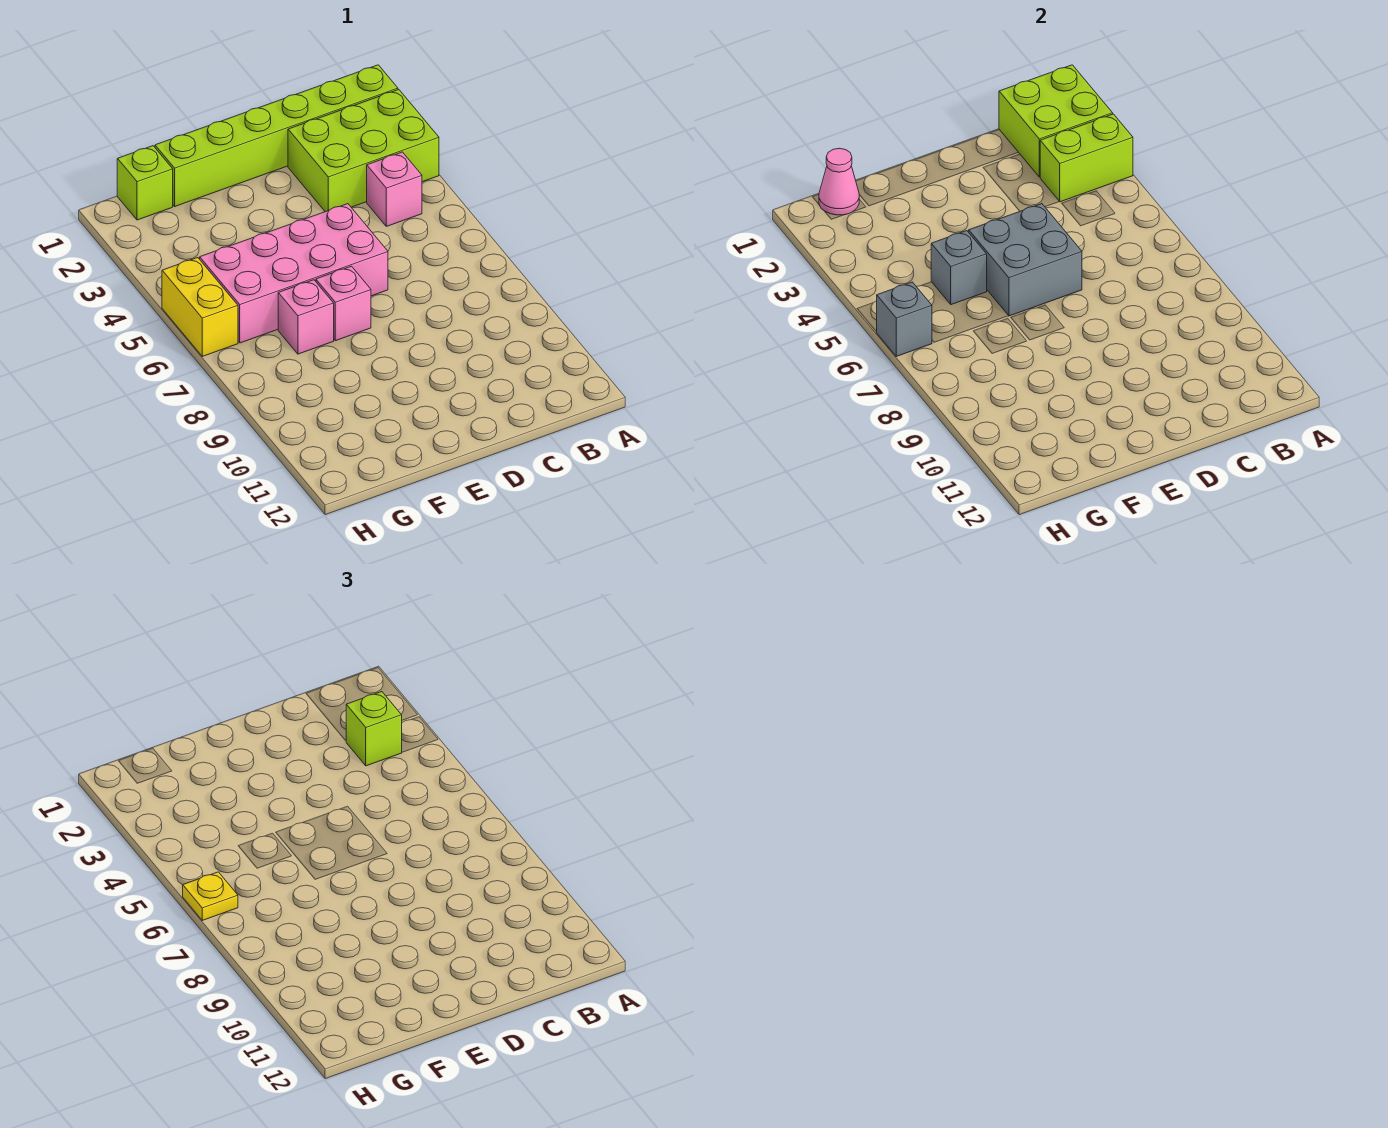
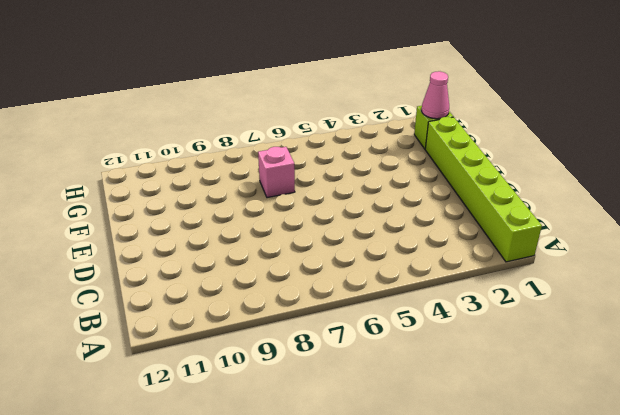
none -> lime 2x3 brick [288,90,439,212]
none -> pink 1x1 brick [367,152,422,226]
none -> pink 2x4 brick [200,204,388,343]

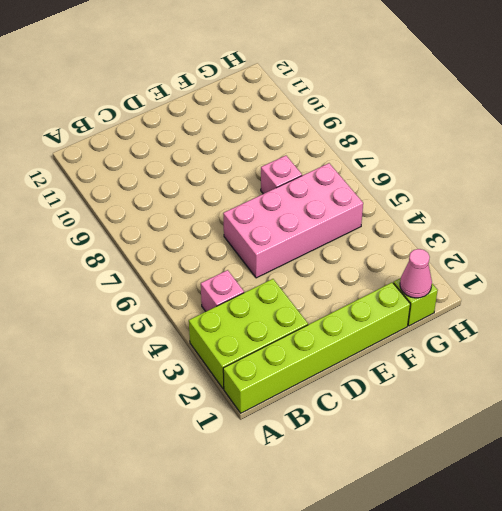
none -> pink 1x1 brick [316,266,371,341]
none -> yellow 1x2 brick [162,258,238,356]
none -> lime 2x2 brick [999,65,1113,177]

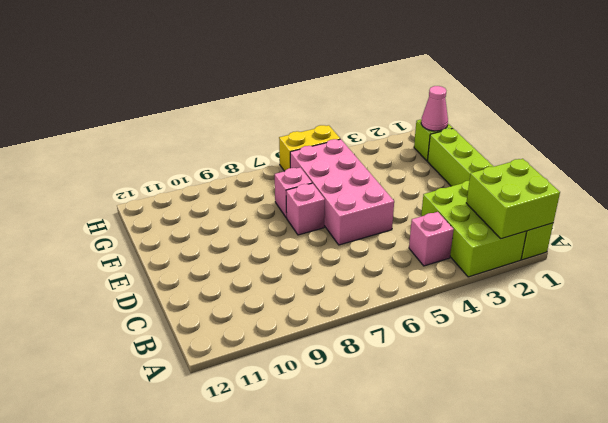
none -> lime 1x2 brick [1040,114,1133,202]
none -> grey 2x2 brick [969,204,1082,316]
none -> grey 1x1 brick [931,231,987,305]

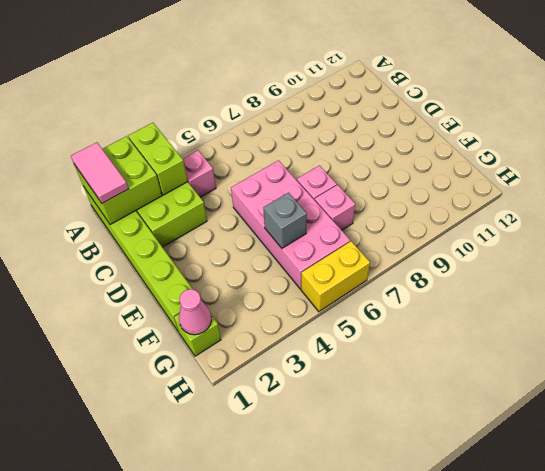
pink 1x2 tile [71,142,128,203] -> none
none -> grey 2x2 brick [969,204,1082,316]
none -> grey 1x1 brick [877,282,932,356]
none -> lime 1x1 brick [346,692,402,766]

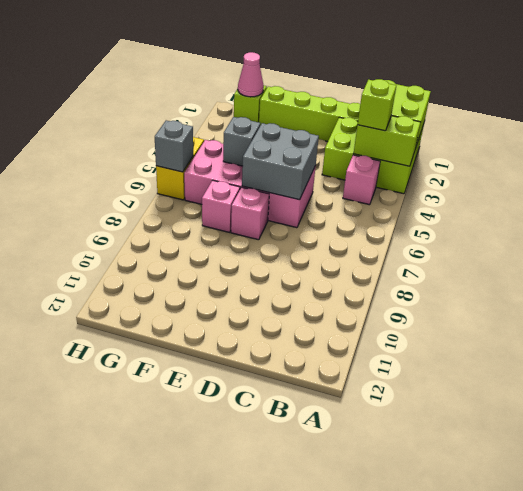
none -> yellow 1x1 plate [183,872,238,920]

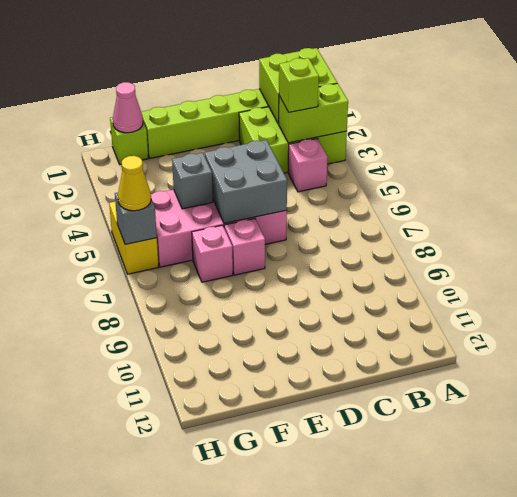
yellow 1x1 cone [118,156,151,211] -> yellow 1x1 plate [183,872,238,920]

